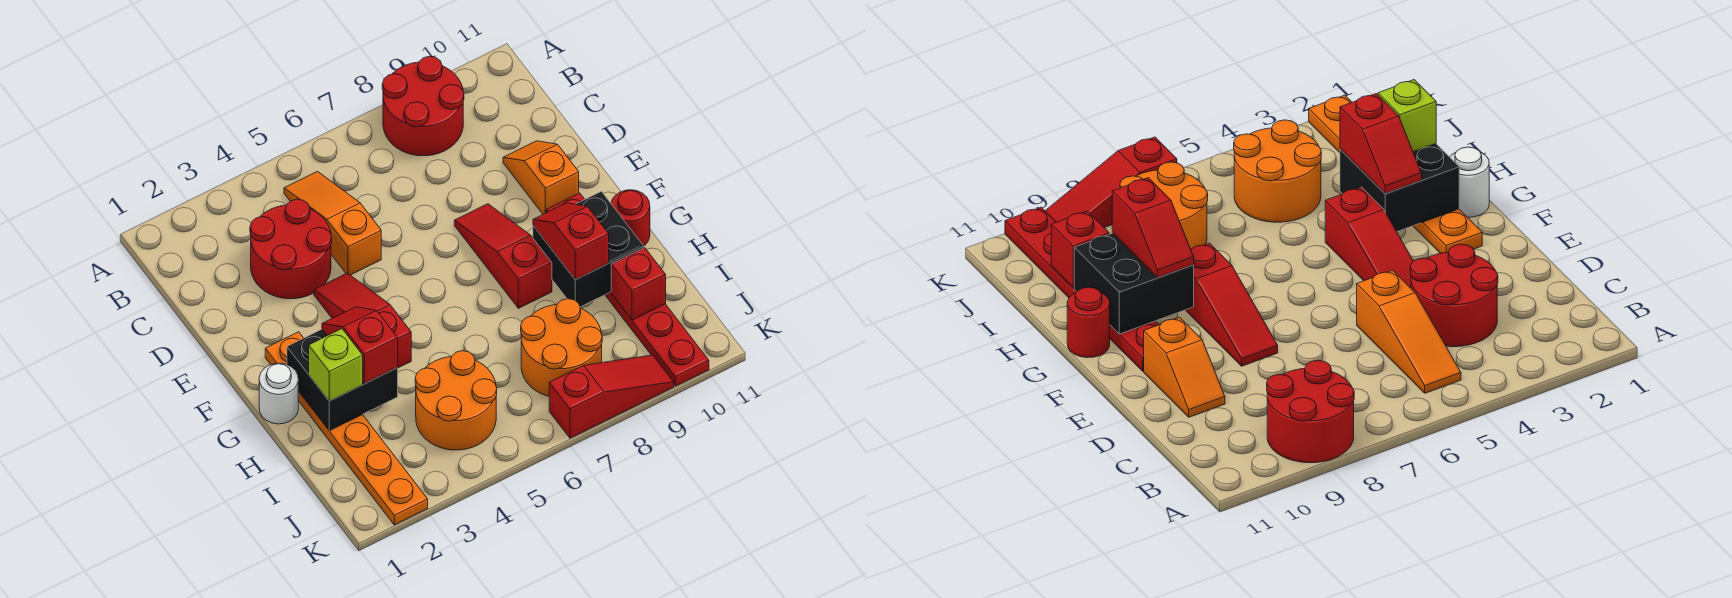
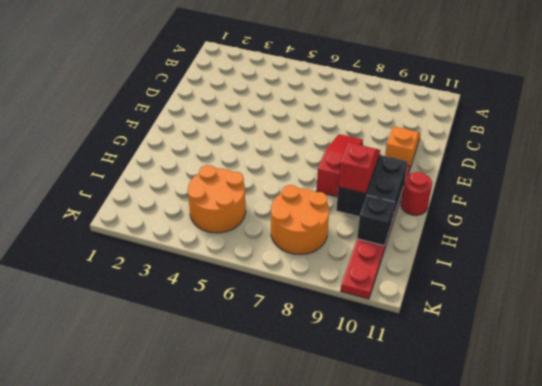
black 1x1 brick [357,195,395,246] -> red 1x1 brick [611,248,666,320]
none -> red 2x2 round brick [382,56,464,156]
none -> orange 1x3 slope [284,171,381,275]
none -> red 2x2 round brick [250,199,332,299]

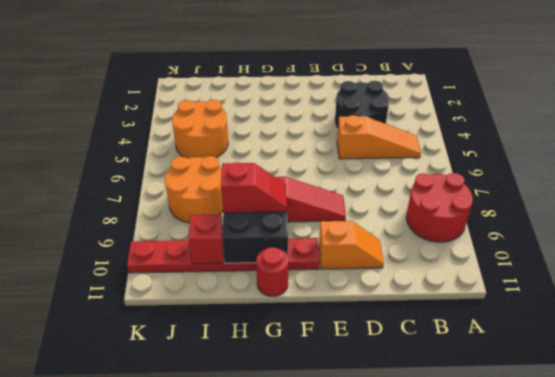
black 2x2 round brick [335,80,389,130] -> red 2x2 round brick [250,199,332,299]
none -> red 1x3 slope [314,273,411,368]
none -> orange 1x6 plate [265,332,428,525]
none -> white 1x1 round brick [259,363,298,424]

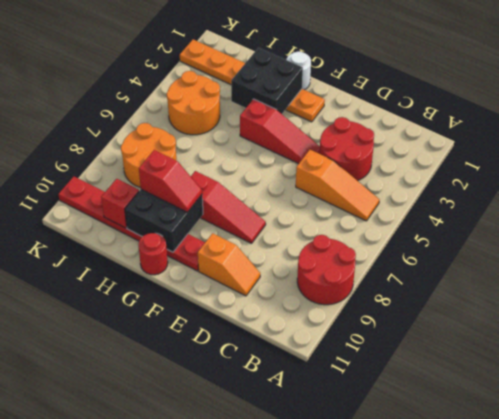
none -> red 1x3 slope [549,355,674,438]
none -> red 1x2 slope [322,307,398,384]
none -> lime 1x1 brick [309,329,363,401]

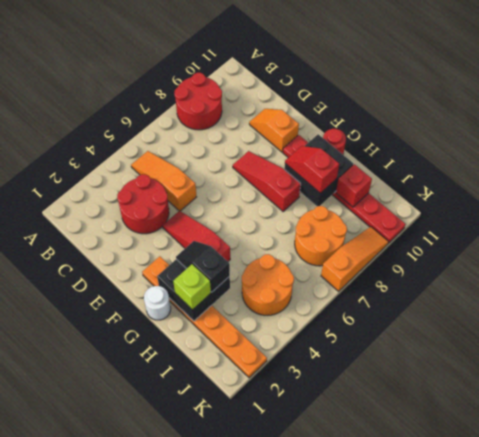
black 1x2 slope [176,241,230,292] -> red 1x2 slope [322,307,398,384]
orange 1x3 slope [321,227,389,291] -> red 1x3 slope [549,355,674,438]

